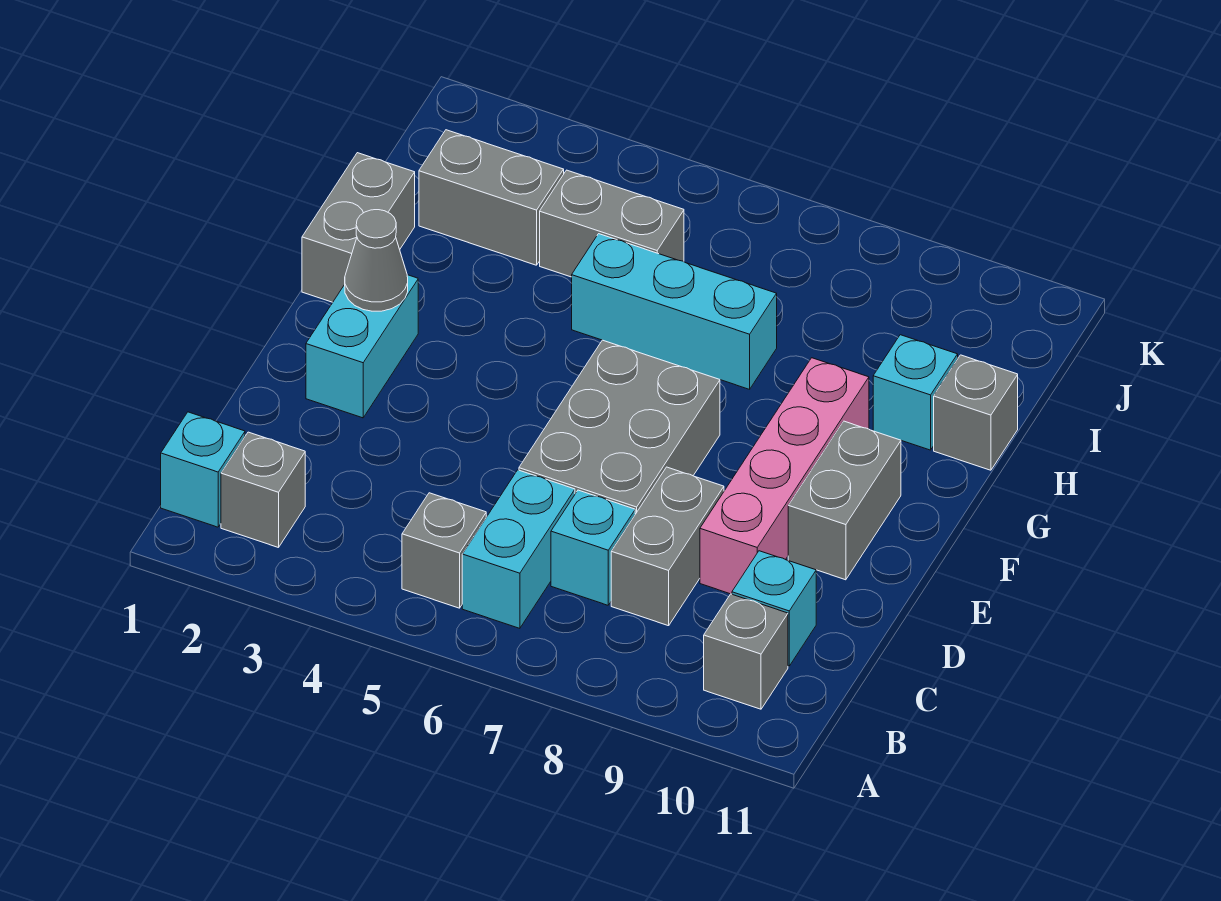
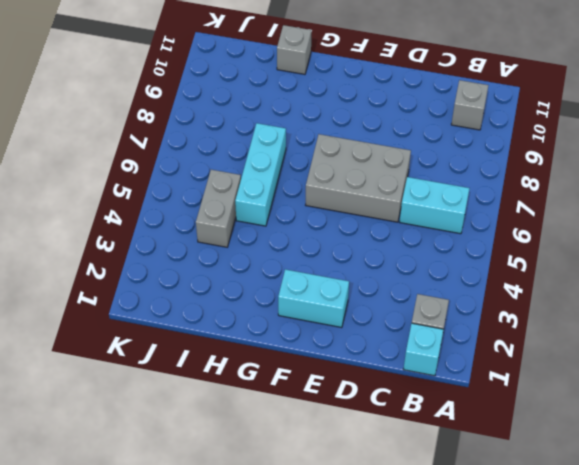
none -> grey 1x1 brick [402,493,486,608]
none -> cyan 1x1 brick [551,490,635,605]
none -> grey 1x2 brick [611,467,724,626]

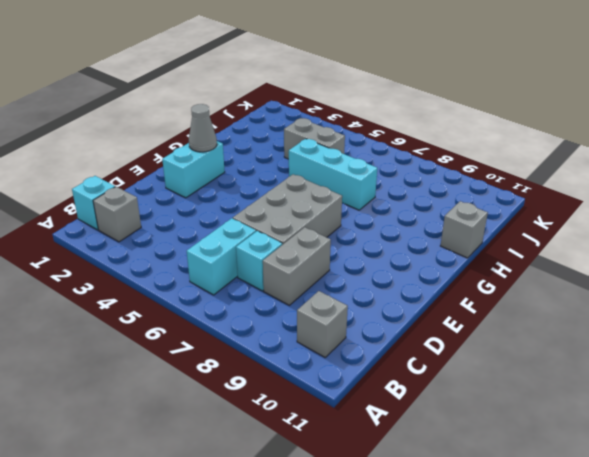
none -> grey 1x1 brick [402,493,486,608]
none -> cyan 1x1 brick [732,551,816,666]
none -> pink 1x4 brick [700,358,869,594]

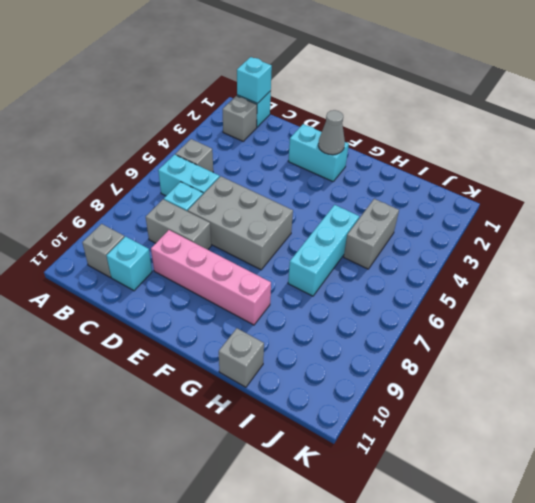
cyan 1x1 brick [237,57,272,103] -> cyan 1x1 brick moved to [873,335,958,450]
none -> grey 1x2 brick [788,421,901,580]
none -> grey 1x2 brick [302,153,415,302]
none -> grey 1x2 brick [419,130,564,265]

